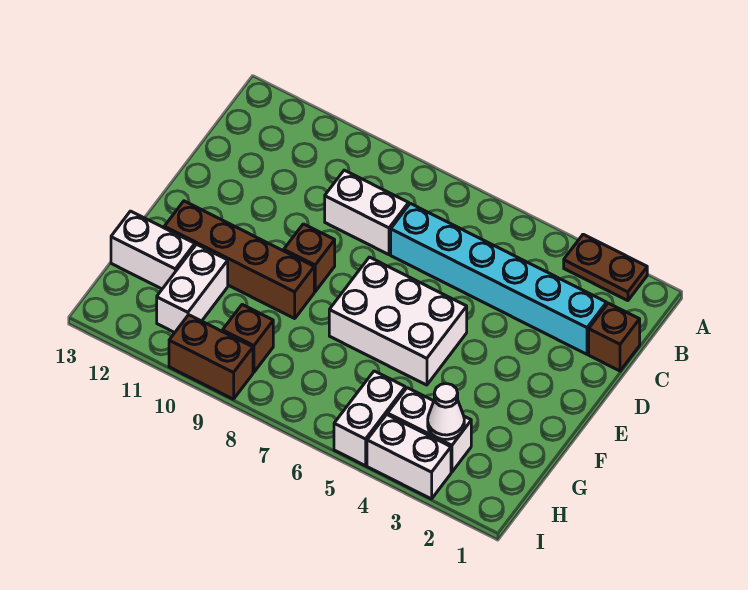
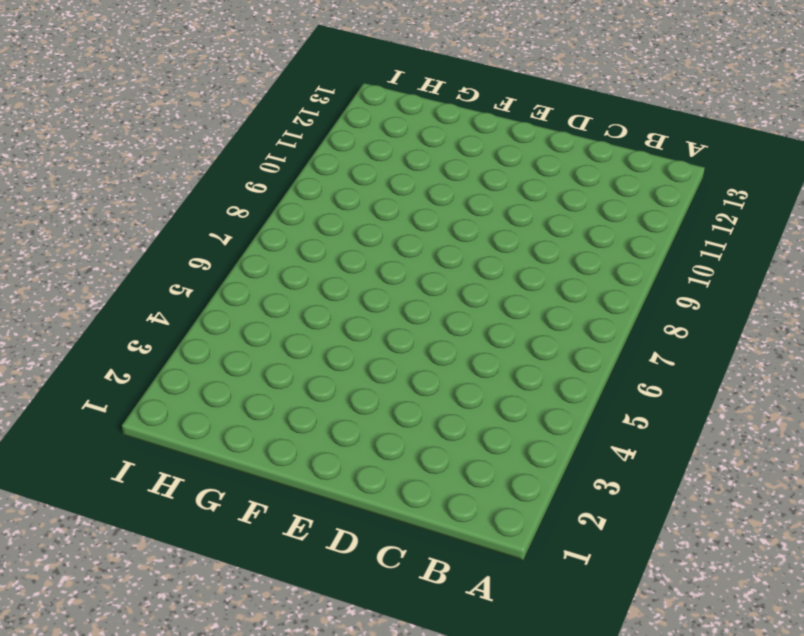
none -> brown 1x2 plate [564,234,647,301]
none -> brown 1x1 brick [589,303,640,371]
none -> cyan 1x6 brick [391,203,607,354]

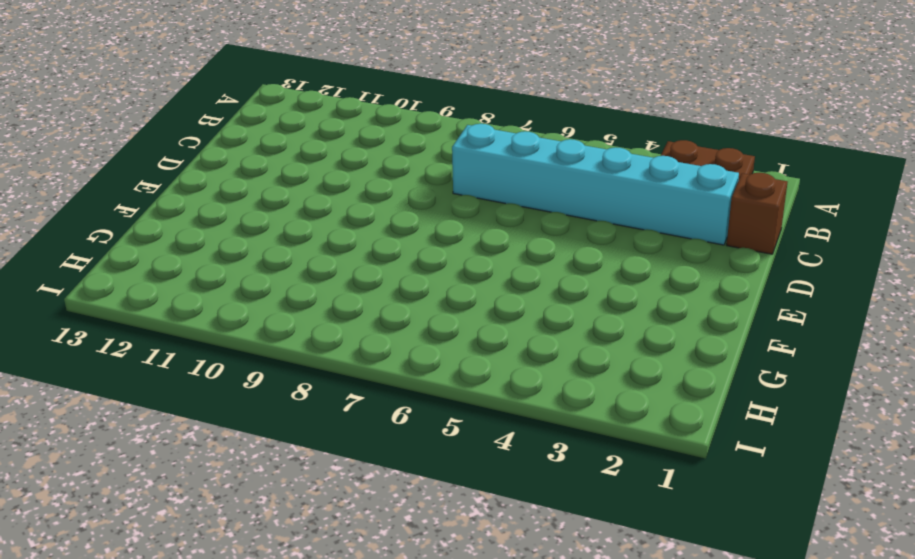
none -> white 1x2 brick [325,170,409,255]
none -> white 2x3 brick [329,257,467,385]
none -> brown 1x1 brick [284,224,335,292]

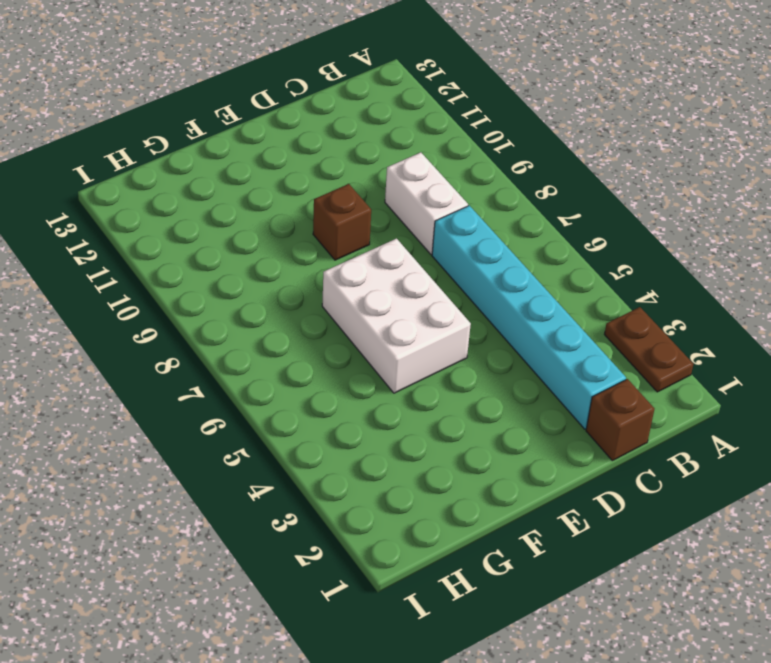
none -> brown 1x4 brick [164,201,314,318]
none -> white 1x2 brick [157,244,228,333]
none -> white 1x2 brick [111,211,195,289]

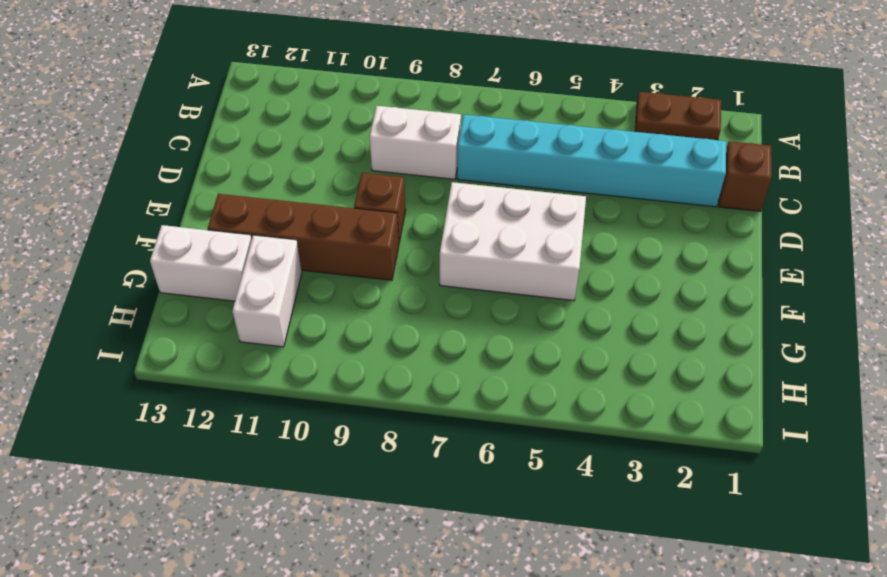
none -> white 1x2 brick [388,388,471,472]
none -> white 1x2 brick [334,371,405,466]
none -> brown 1x1 brick [223,305,273,372]

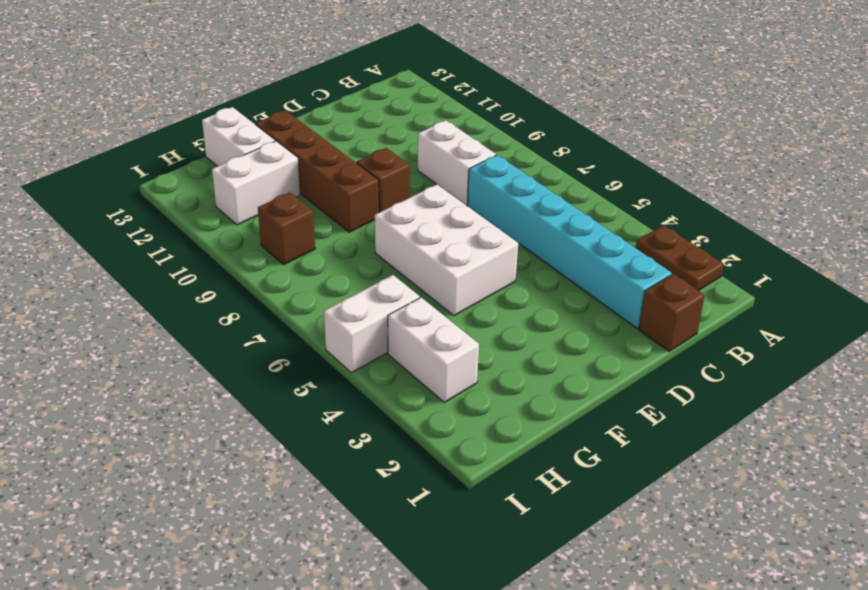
none -> white 1x2 brick [367,415,451,499]
none -> brown 1x2 brick [169,315,253,399]
none -> white 1x1 cone [428,384,464,439]

